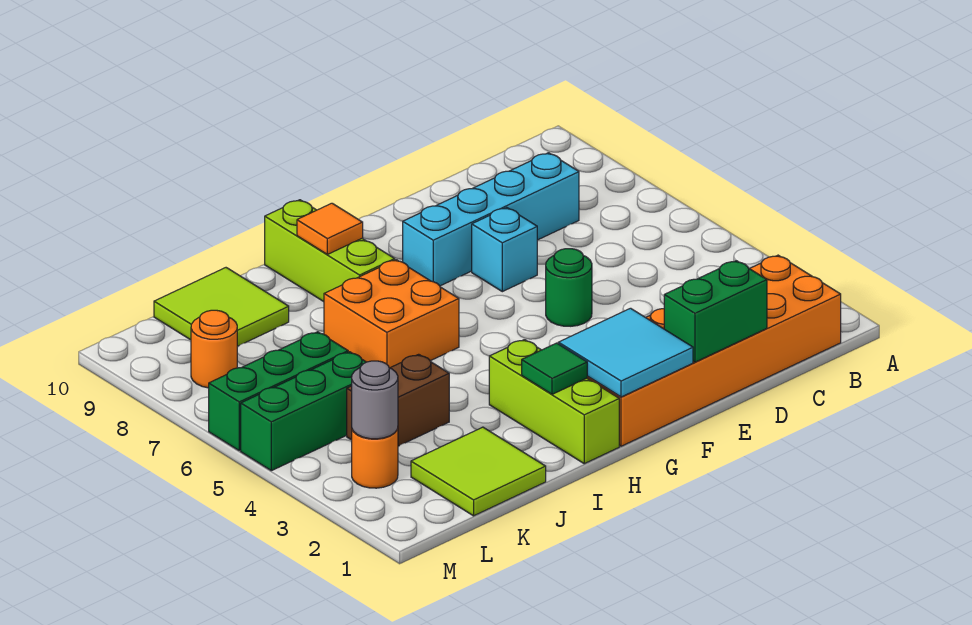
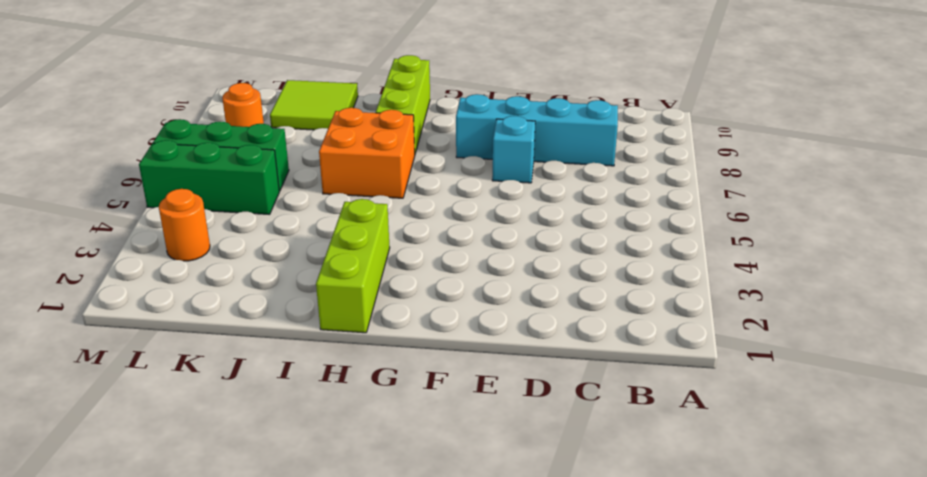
none -> orange 2x6 brick [587,255,841,446]
none -> green 1x1 round brick [546,249,592,326]
none -> lime 2x2 tile [411,427,546,516]

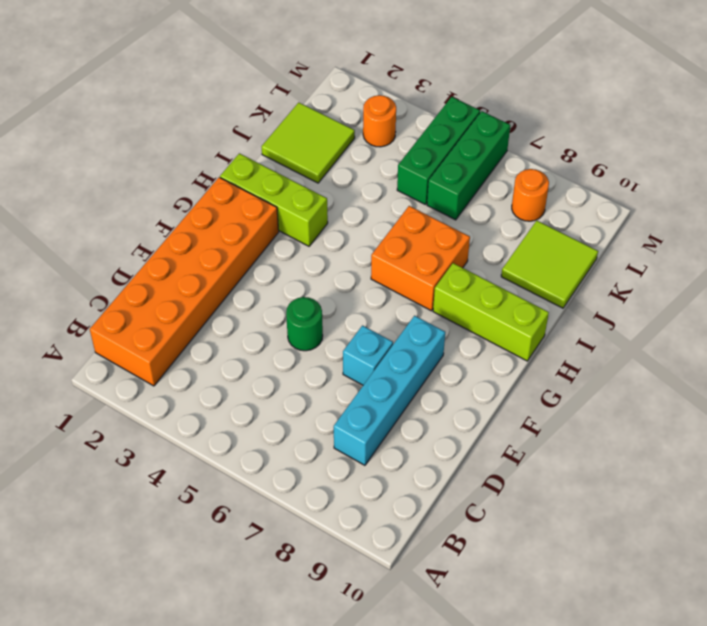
none -> brown 1x2 brick [347,354,449,446]
none -> green 1x2 brick [664,261,767,362]
none -> cyan 2x2 tile [558,308,693,397]

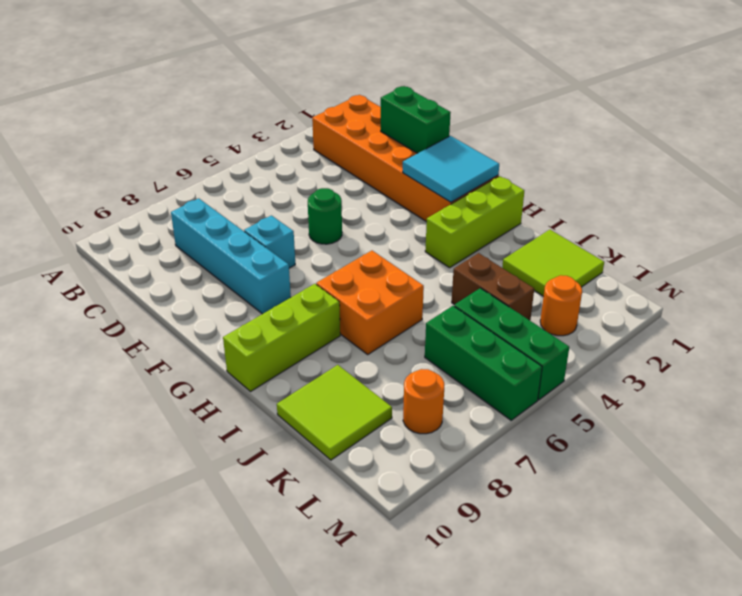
none -> green 1x1 tile [522,343,587,394]
none -> orange 1x1 tile [297,203,363,254]
none -> grey 1x1 round brick [352,361,398,439]

